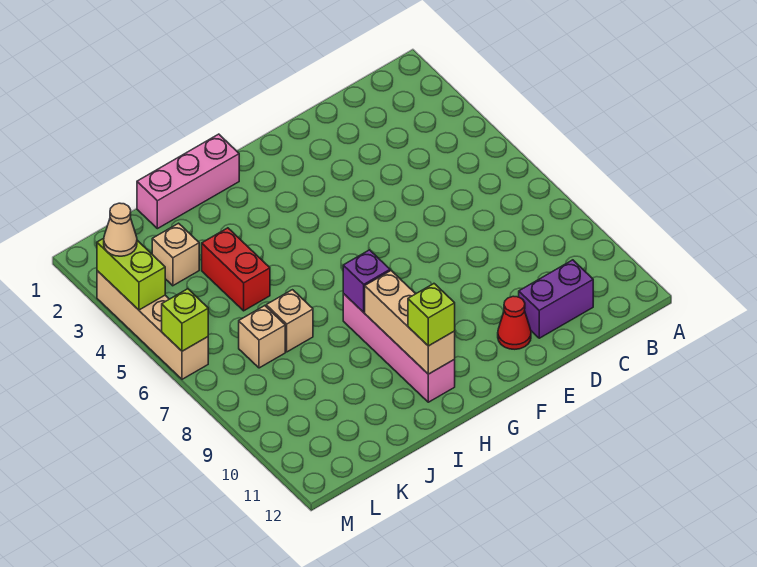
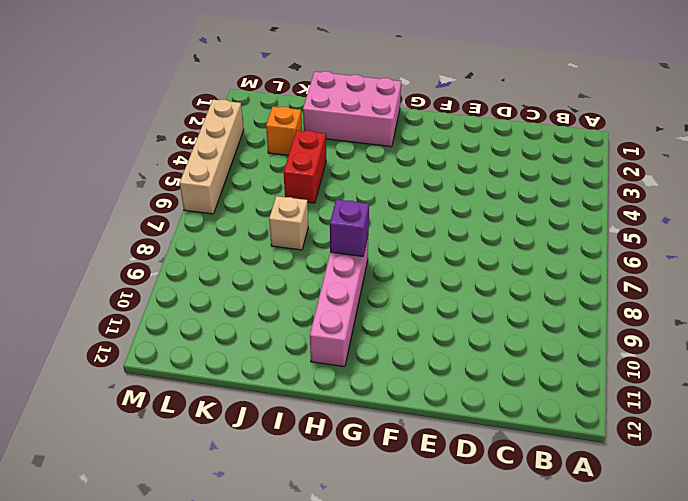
pink 2x3 brick [303,71,401,147] -> pink 1x3 brick [137,134,239,229]
orange 1x1 brick [266,107,302,155] -> tan 1x1 brick [152,223,199,286]
none -> purple 1x2 brick [519,260,593,338]
none -> red 1x1 cone [498,296,531,349]
none -> tan 1x1 brick [239,306,285,368]

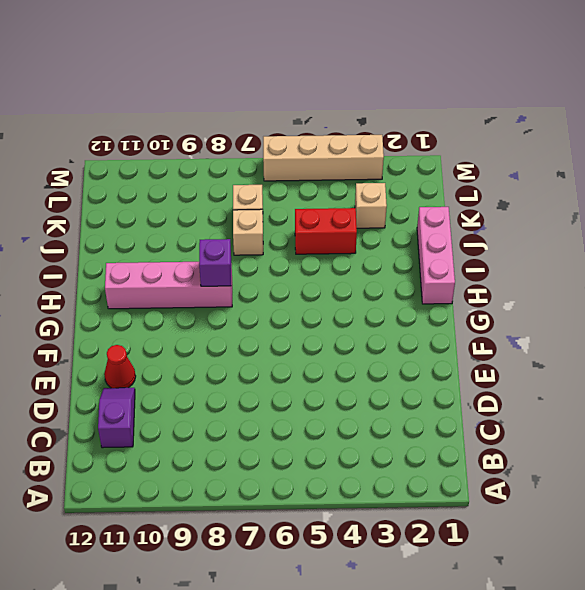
purple 1x2 slope [98,388,135,448] -> purple 1x2 brick [519,260,593,338]
none -> tan 1x3 brick [365,271,455,374]
none -> lime 1x2 brick [97,238,165,310]
none -> lime 1x1 brick [162,289,208,351]

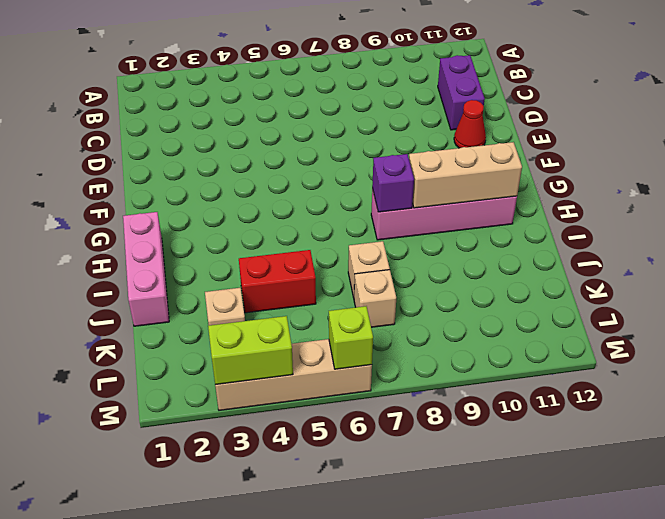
none -> lime 1x1 brick [408,284,455,346]
none -> tan 1x1 cone [104,203,137,256]

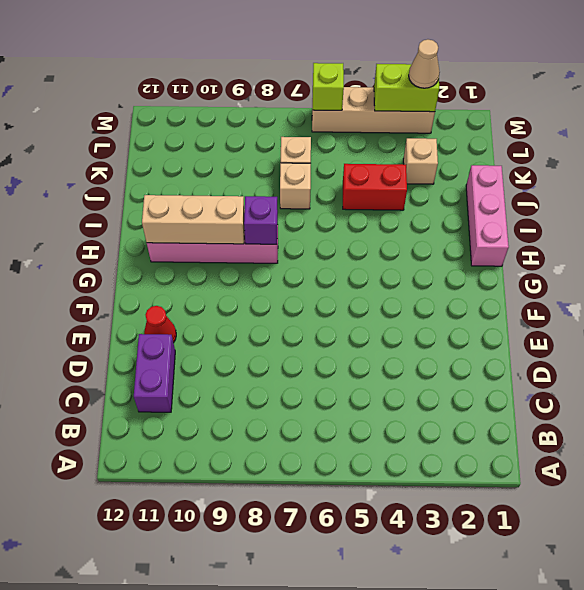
none -> lime 1x1 brick [408,284,455,346]

